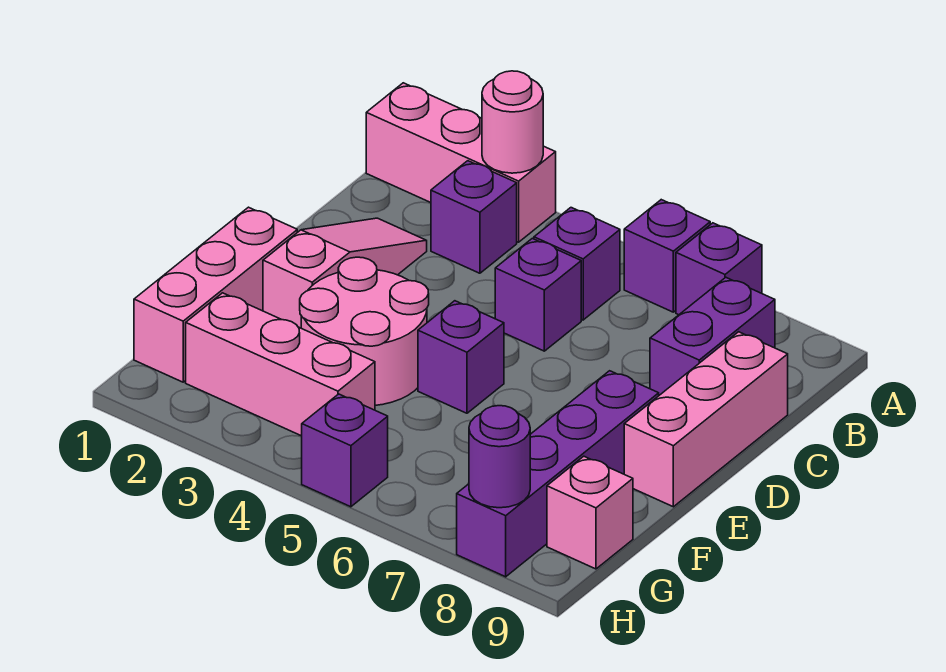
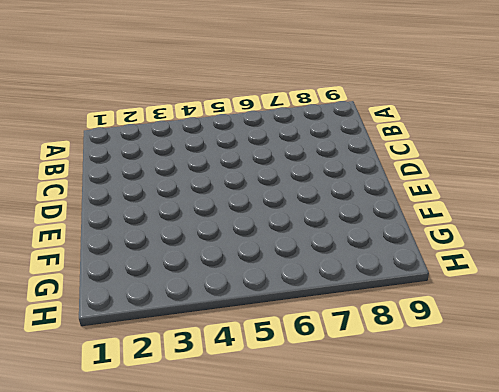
none -> pink 1x3 brick [366,83,556,242]
none -> purple 1x1 brick [624,200,710,312]
none -> purple 1x1 brick [676,223,762,315]

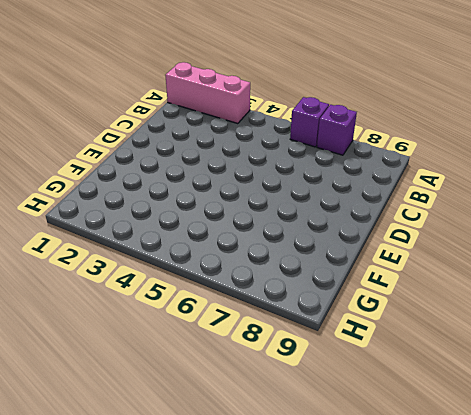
none -> purple 1x1 brick [431,161,517,273]
none -> purple 1x1 brick [534,208,620,320]
none -> purple 1x2 brick [650,277,775,395]

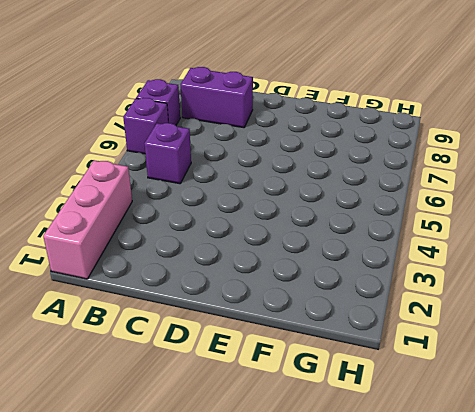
none -> purple 1x1 brick [431,161,517,273]
none -> pink 1x3 slope [263,218,427,328]
none -> purple 1x1 brick [495,238,581,351]

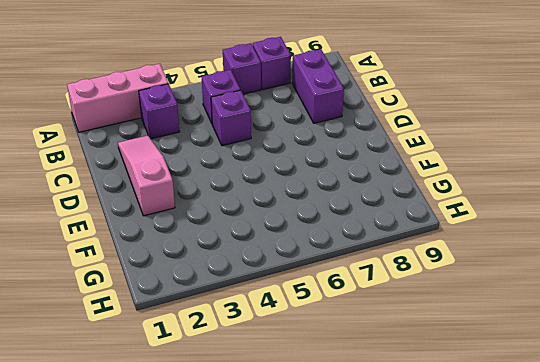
none -> pink 1x3 brick [624,332,788,507]
none -> pink 1x3 brick [134,207,297,382]
none -> pink 2x2 round brick [300,257,429,405]

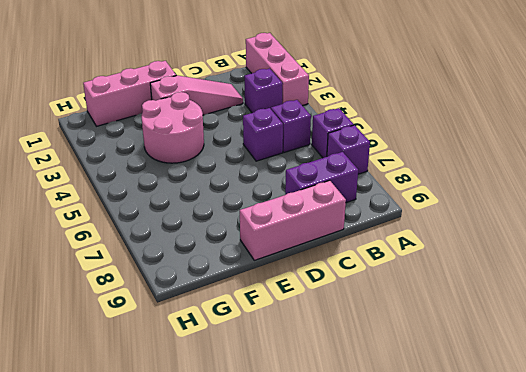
none -> purple 1x1 brick [418,301,504,413]
none -> purple 1x4 brick [457,371,659,577]
none -> pink 1x3 brick [186,293,375,436]

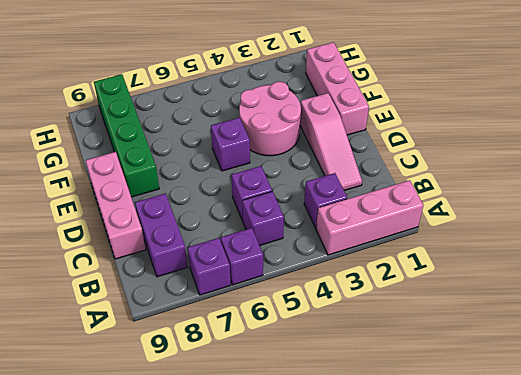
green 1x4 brick [94,74,159,197] -> purple 1x4 brick [457,371,659,577]
none -> pink 1x3 brick [186,293,375,436]
none -> pink 1x1 brick [547,456,633,569]
none -> purple 1x1 brick [302,394,388,507]

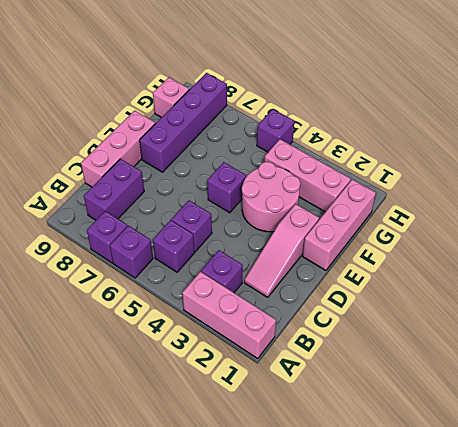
none -> pink 1x1 round brick [482,71,543,173]
none -> purple 1x1 round brick [469,406,530,508]

